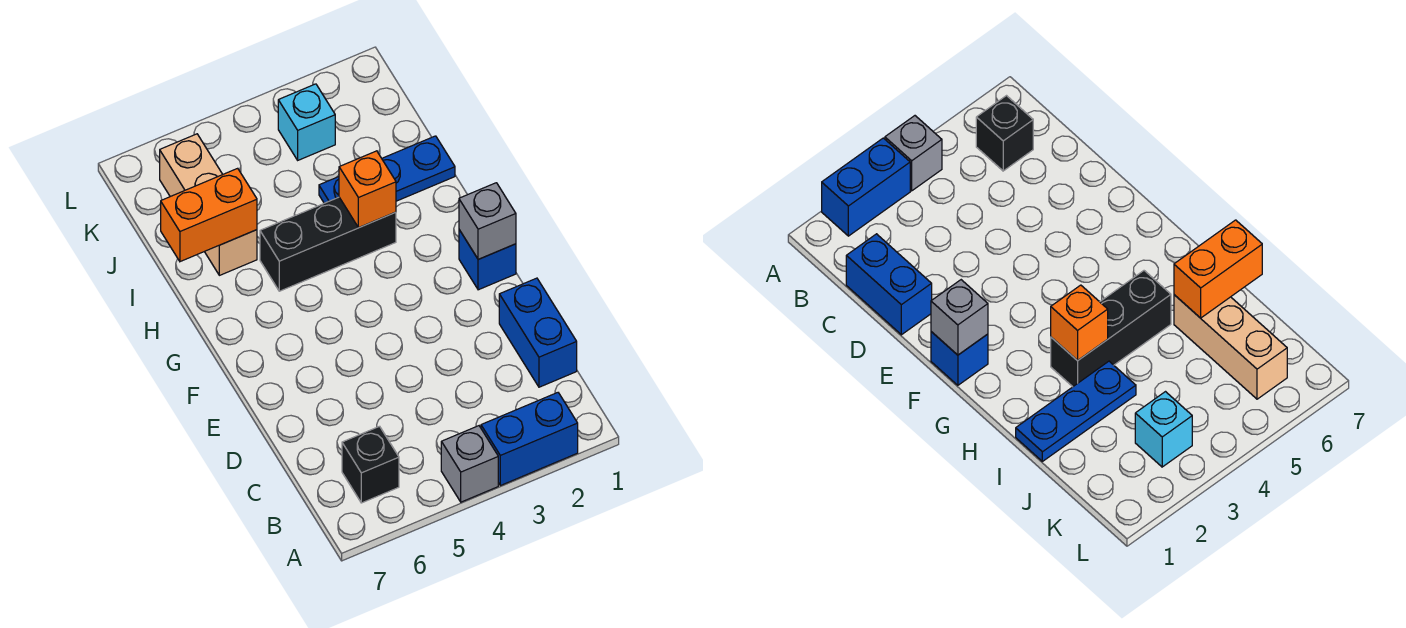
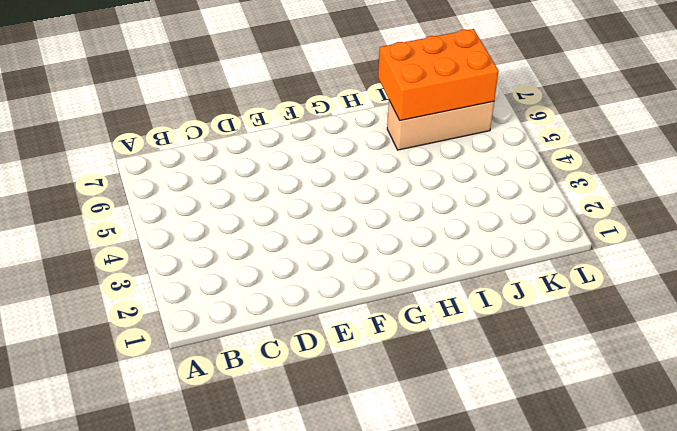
orange 2x3 brick [378,29,498,120] -> orange 1x2 brick [161,168,257,262]
none -> blue 1x2 brick [481,393,578,486]
none -> grey 1x1 brick [441,426,498,502]
none -> black 1x1 brick [342,426,399,503]

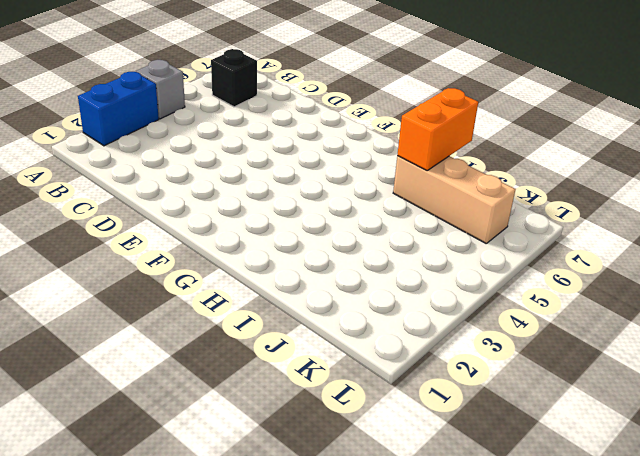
none -> blue 1x2 brick [499,278,577,387]
none -> blue 1x1 brick [459,230,516,290]
none -> black 1x3 brick [260,197,396,291]

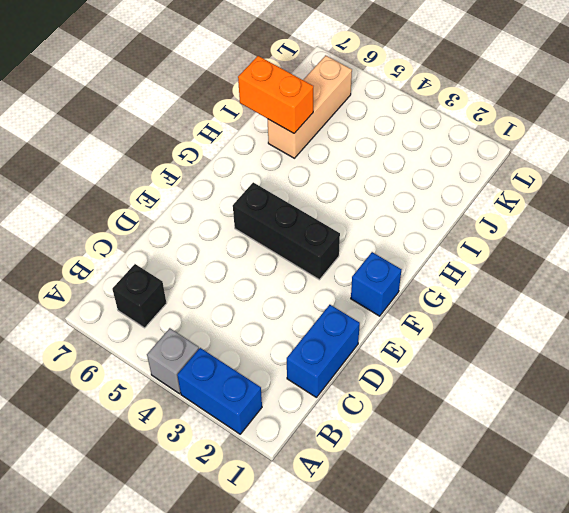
black 1x3 brick [233,182,340,280] -> black 1x3 brick moved to [260,197,396,291]
none -> blue 1x3 plate [319,136,455,203]
none -> cyan 1x1 brick [278,84,335,160]
none -> grey 1x1 brick [459,183,516,259]

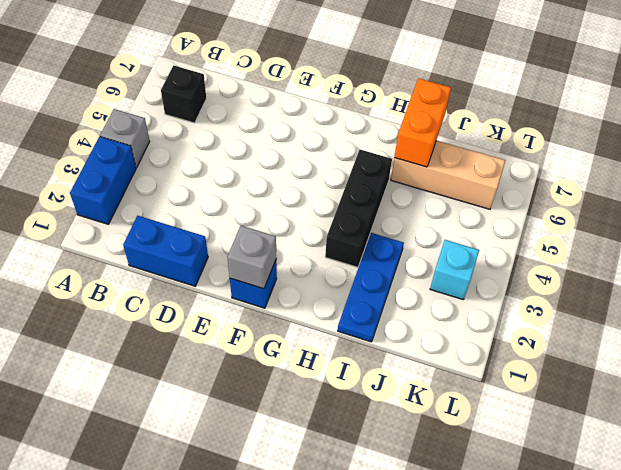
none -> orange 1x1 brick [339,151,396,228]

